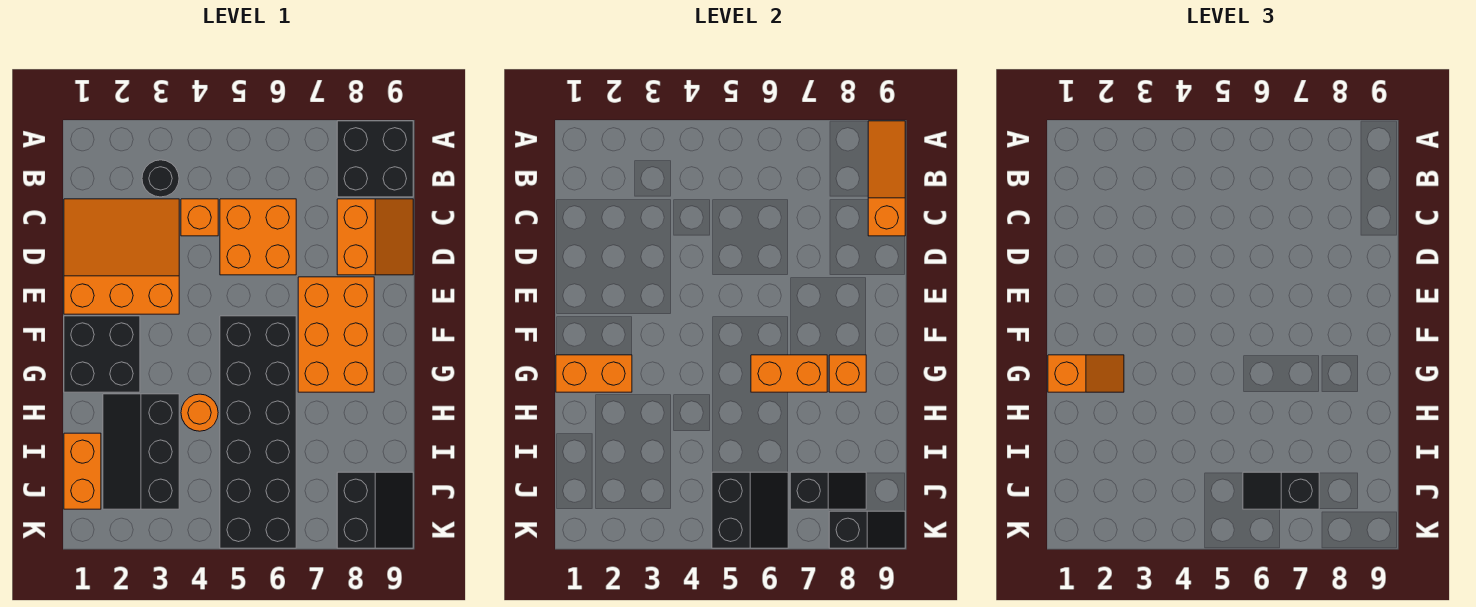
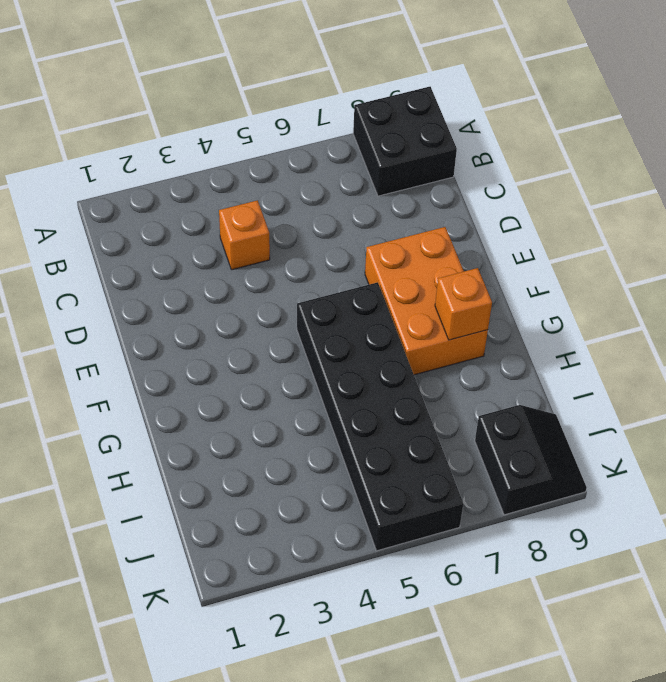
none -> black 1x1 round brick [142,160,179,197]
none -> orange 3x3 slope [64,199,179,314]
none -> orange 2x2 brick [220,199,296,275]

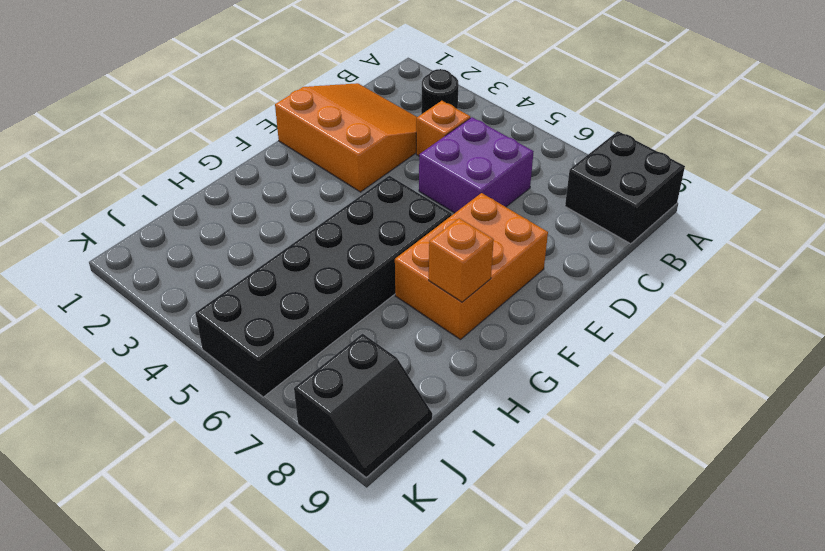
purple 2x2 brick [419,117,534,213] -> orange 2x2 brick [220,199,296,275]
none -> orange 2x2 slope [337,199,413,275]
none -> black 2x2 brick [64,316,140,392]
none -> black 2x3 slope [103,394,179,509]

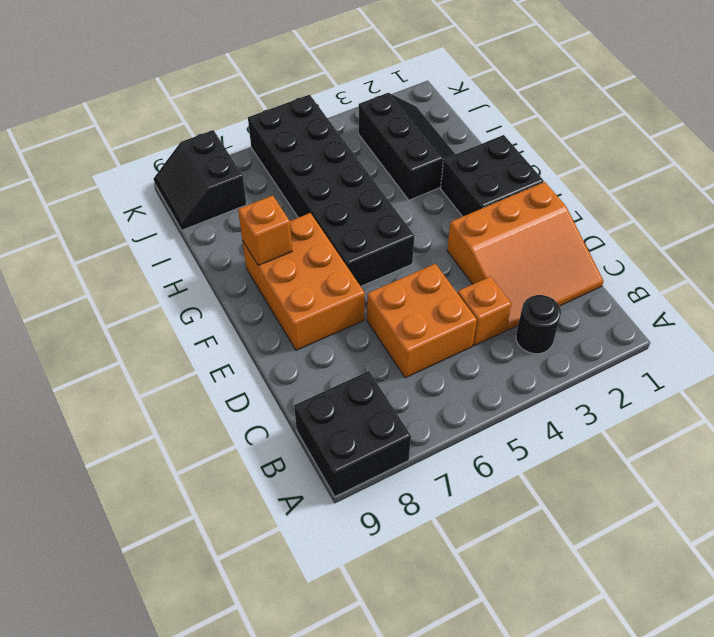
none -> orange 2x2 slope [337,199,413,275]
none -> orange 1x1 round brick [181,394,218,431]
none -> orange 1x2 brick [64,433,101,509]

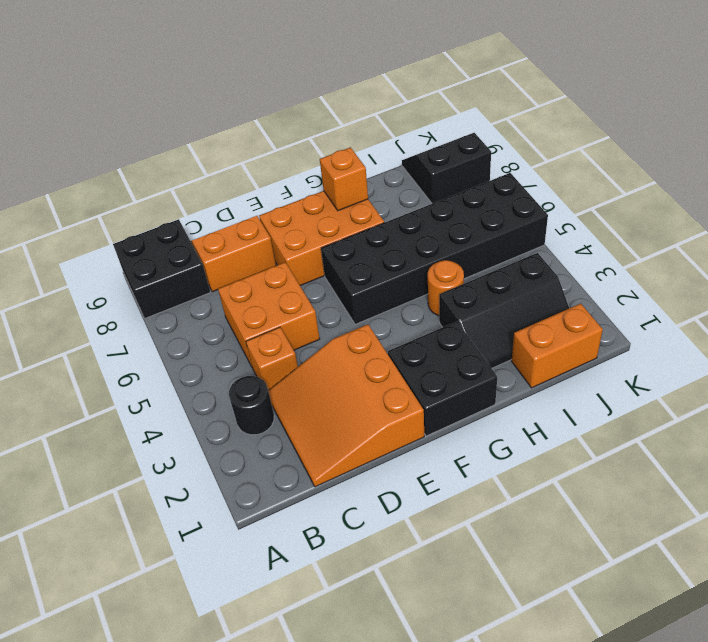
none -> orange 1x3 slope [868,121,905,236]
none -> orange 1x2 brick [556,355,632,392]
none -> orange 1x2 brick [751,355,827,392]

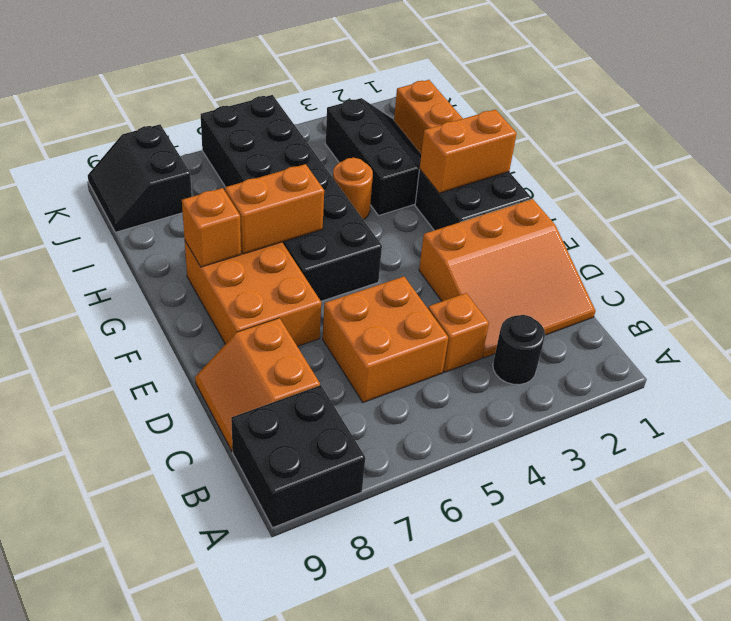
none -> orange 1x3 slope [868,121,905,236]
none -> black 2x2 slope [712,472,788,548]
none -> black 1x2 slope [790,472,866,509]

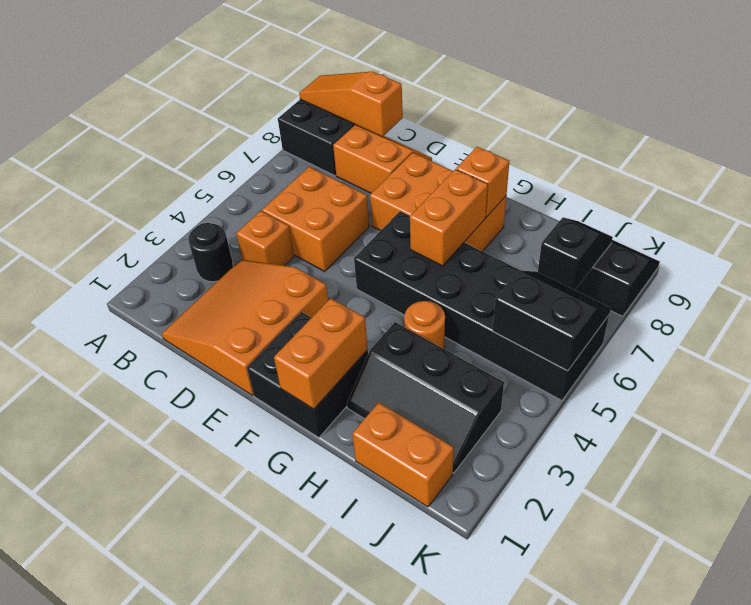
none -> black 1x2 slope [829,511,905,548]
none -> orange 1x2 slope [1048,355,1124,392]
none -> black 1x2 slope [1243,472,1319,509]

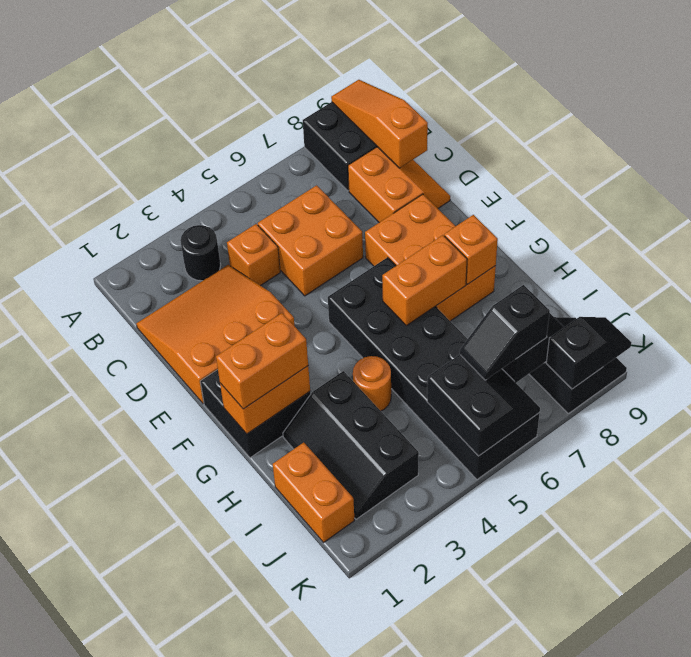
orange 1x2 brick [216,313,308,409] -> orange 1x2 slope [1048,355,1124,392]

